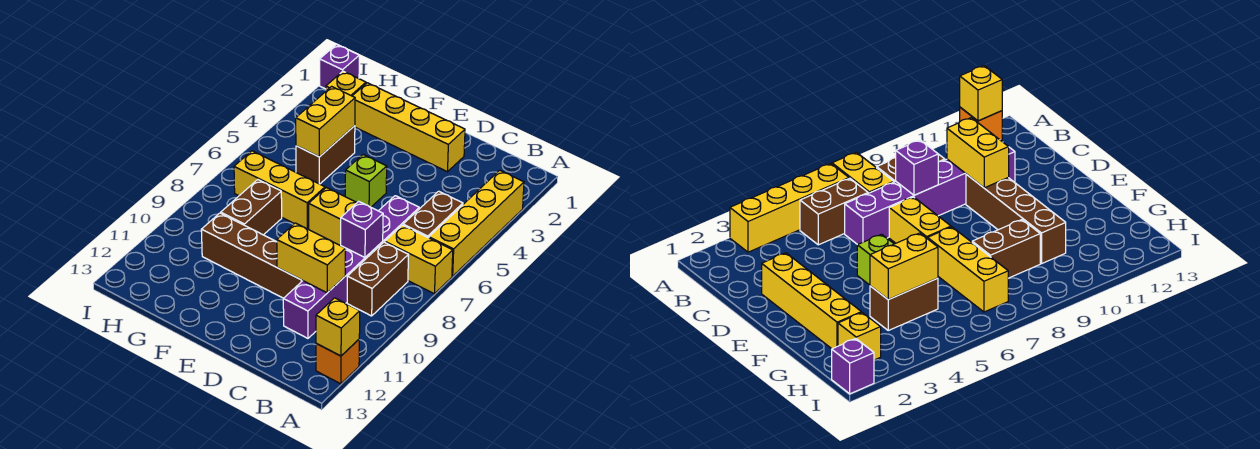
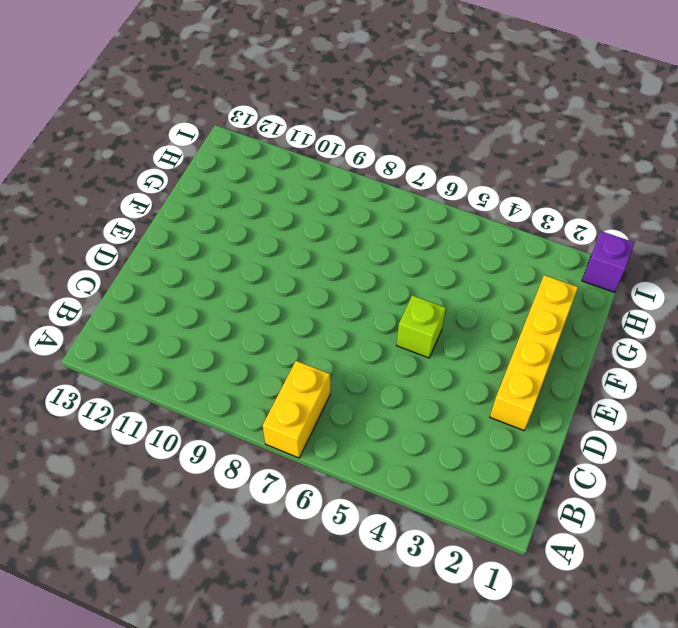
none -> yellow 1x4 brick [429,170,524,276]
none -> orange 1x1 brick [316,340,359,384]
none -> brown 1x2 brick [403,191,463,238]

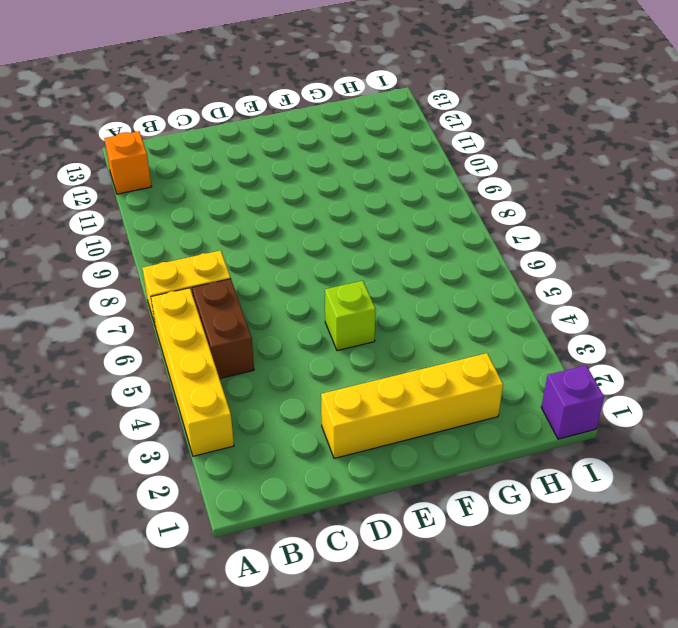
none -> brown 1x2 brick [347,242,408,316]
none -> purple 1x6 brick [283,196,419,338]
none -> yellow 1x2 brick [309,188,357,246]

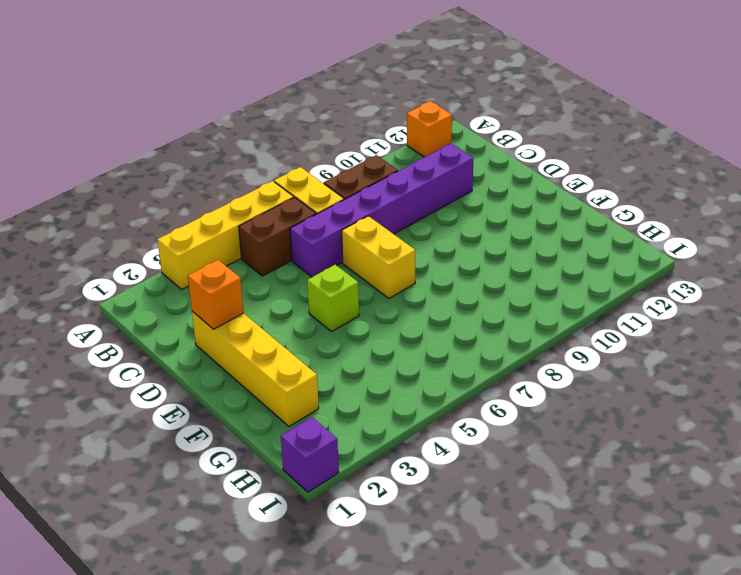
orange 1x1 brick [188,260,244,329] -> none
none -> brown 1x4 brick [201,213,303,298]
none -> yellow 1x3 brick [234,151,325,229]
none -> brown 1x2 brick [296,126,355,184]

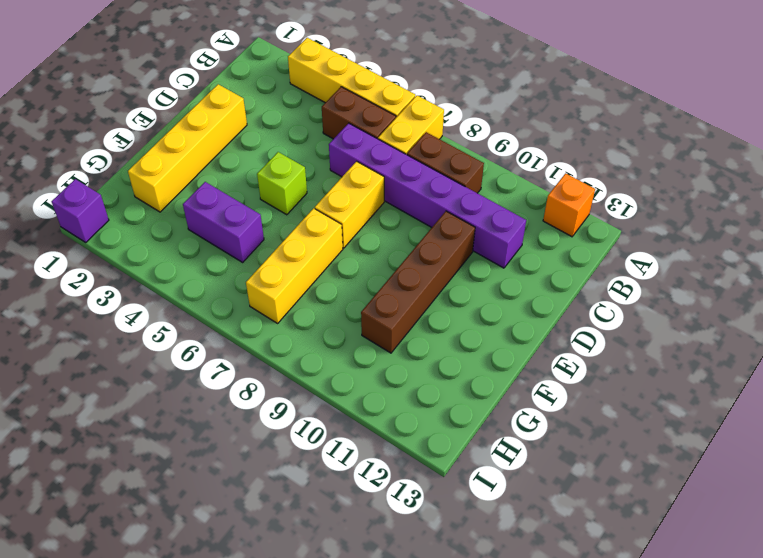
purple 1x2 brick [183,182,264,262] -> brown 1x2 brick [296,126,355,184]
none -> brown 1x2 brick [221,180,282,235]
none -> yellow 1x1 brick [326,71,366,96]
none -> yellow 1x1 brick [316,298,360,356]

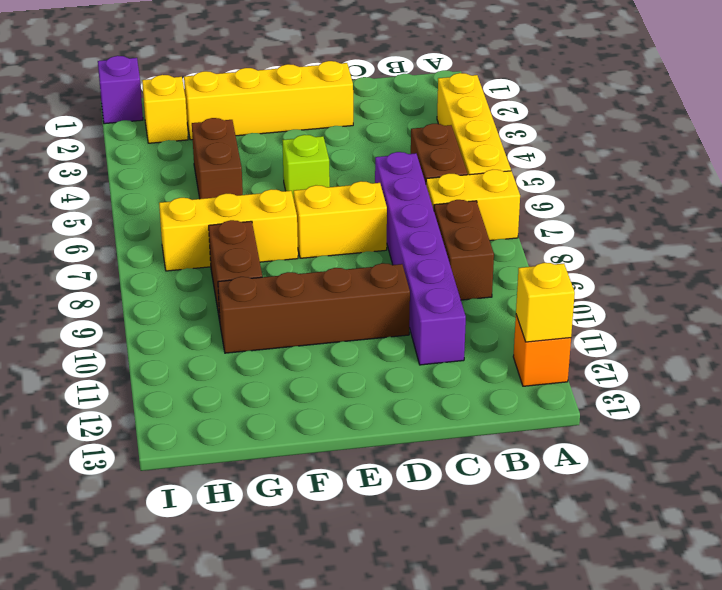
none -> purple 1x1 brick [341,201,383,257]
none -> yellow 1x2 brick [277,223,346,293]
none -> yellow 1x2 brick [296,86,355,157]

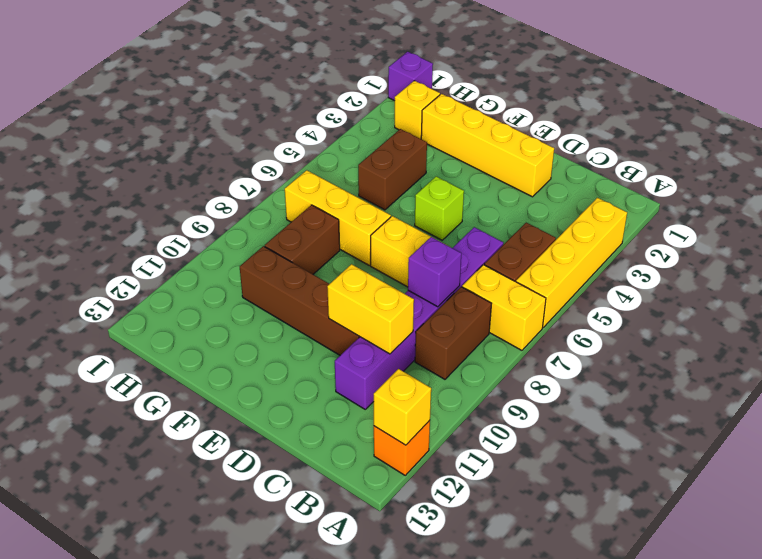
none -> yellow 1x2 brick [296,86,355,157]

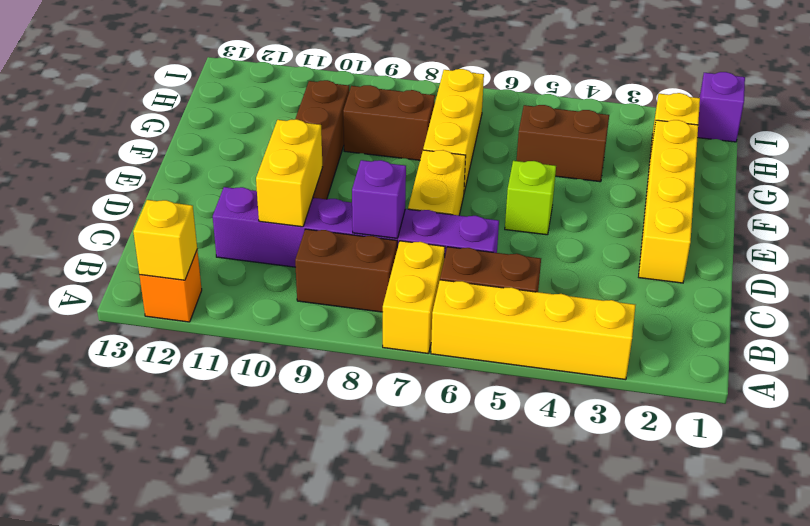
none -> yellow 1x2 brick [296,86,355,157]

